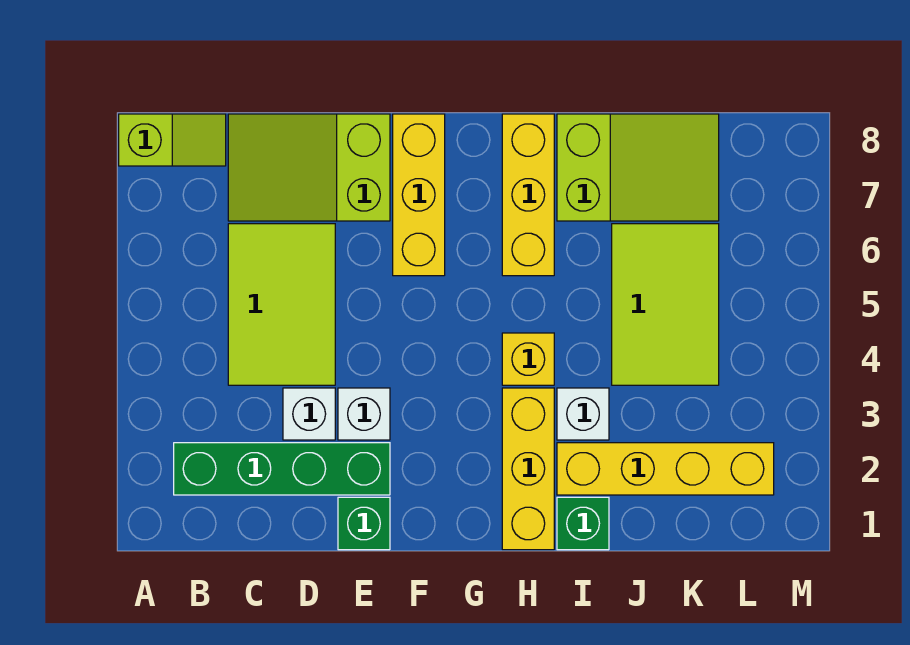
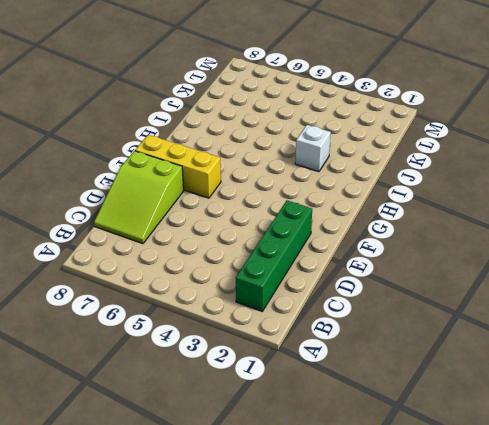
none -> lime 1x2 slope [119,114,226,166]
none -> lime 2x3 tile [228,224,335,385]
none -> white 1x1 brick [283,388,335,440]

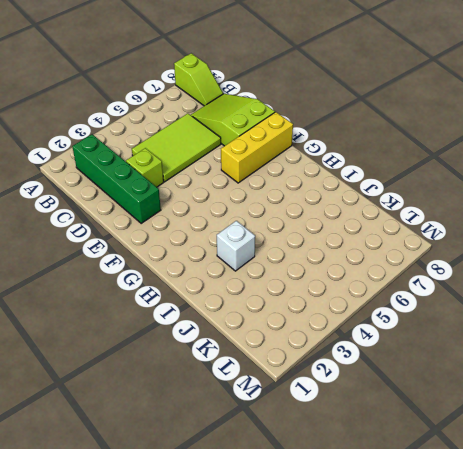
lime 1x1 brick [126,148,164,187] -> white 1x1 brick [283,388,335,440]
none -> green 1x1 brick [338,497,390,550]
none -> white 1x1 brick [338,388,390,440]
none -> yellow 1x3 brick [502,388,554,550]

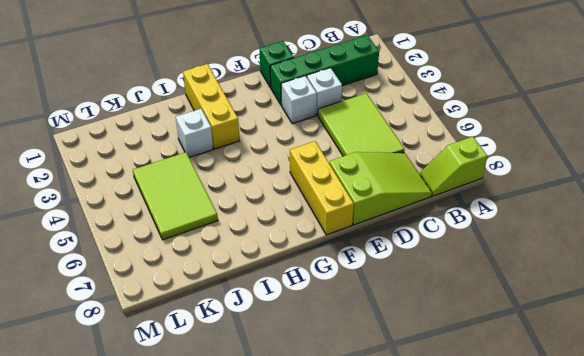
none -> yellow 1x1 brick [502,333,554,385]
none -> yellow 1x3 brick [502,114,554,276]
none -> green 1x1 brick [557,497,609,550]

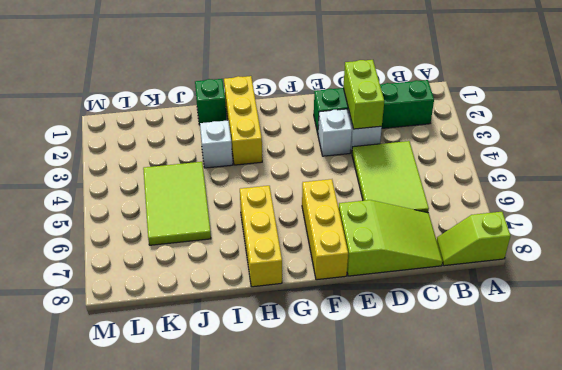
lime 1x2 brick [343,60,384,129] -> none
none -> green 1x1 brick [338,497,390,550]
none -> yellow 1x1 brick [502,333,554,385]
none -> yellow 1x4 brick [557,443,774,495]

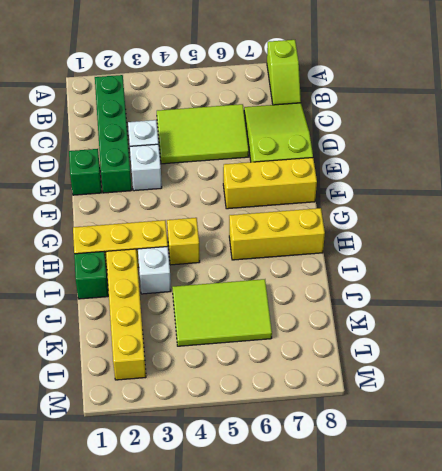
none -> lime 2x3 slope [557,114,719,221]

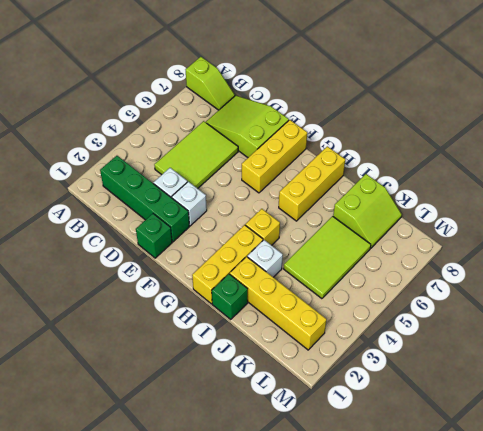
lime 2x2 slope [333,174,402,248] -> lime 2x3 slope [557,114,719,221]

